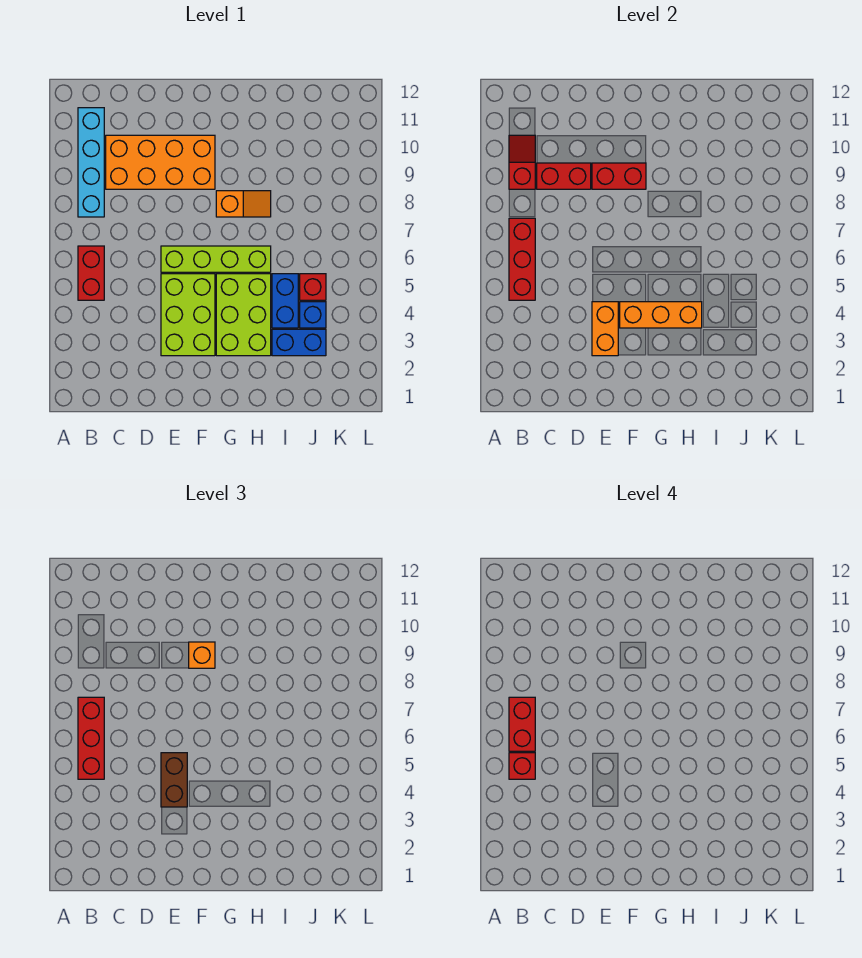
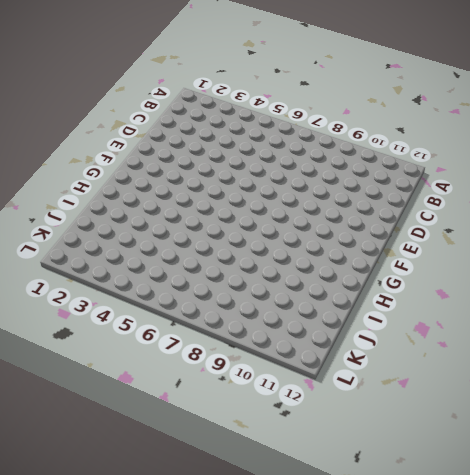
none -> red 1x2 brick [78,246,104,300]
none -> cyan 1x4 brick [78,108,104,217]
none -> orange 2x4 brick [106,135,215,189]

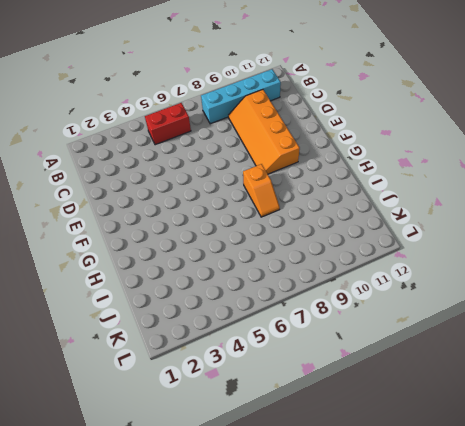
orange 2x4 slope [228,90,300,174] -> orange 2x4 brick [106,135,215,189]
none -> lime 2x3 brick [161,274,215,356]
none -> lime 1x4 brick [161,246,271,272]
none -> lime 2x3 brick [216,274,271,356]

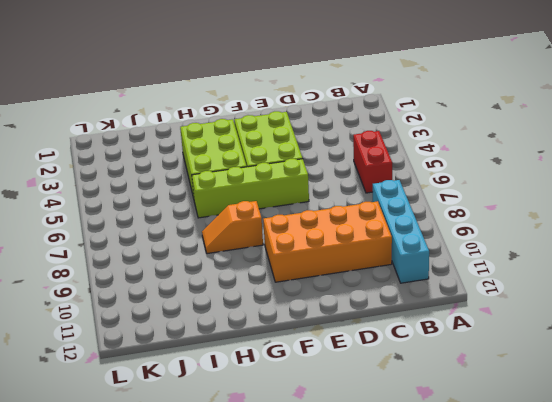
none -> blue 1x2 brick [272,329,326,356]
none -> blue 1x2 brick [272,274,298,328]
none -> blue 1x1 brick [300,302,326,328]

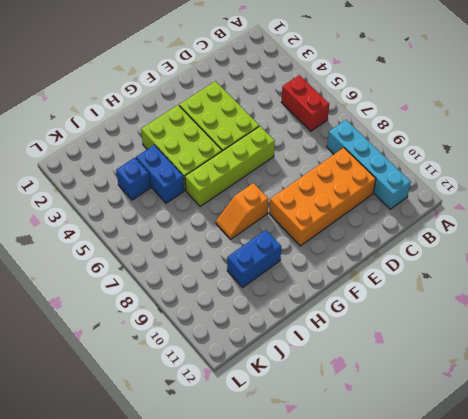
blue 1x2 brick [227,230,281,287] -> blue 1x2 brick moved to [272,329,326,356]
none -> red 1x1 brick [300,274,326,300]
none -> red 1x3 brick [509,218,535,300]
none -> red 1x2 slope [509,135,535,189]

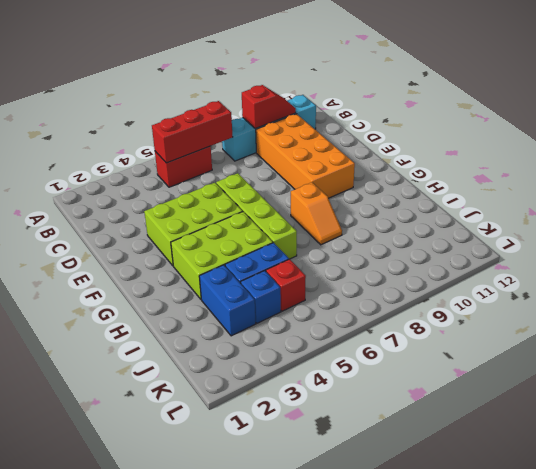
none -> red 1x2 brick [537,163,591,189]
none -> orange 1x2 brick [592,302,618,356]
none -> red 1x2 brick [592,163,646,189]

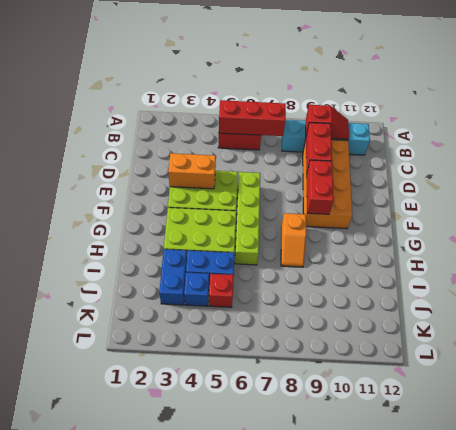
none -> orange 1x3 brick [620,302,702,328]
none -> red 1x3 brick [78,697,104,779]
none -> brown 1x2 brick [161,753,187,807]

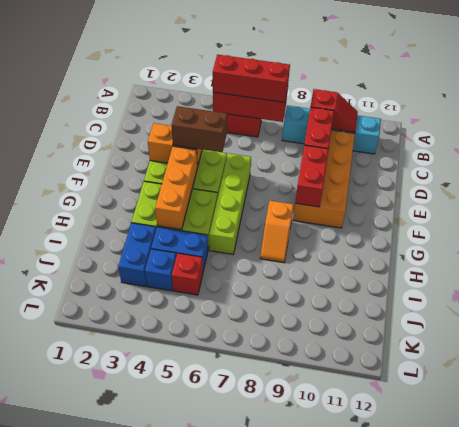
none -> orange 1x1 brick [189,642,215,668]
none -> red 1x1 brick [509,753,535,779]
none -> red 1x2 brick [509,697,535,751]

